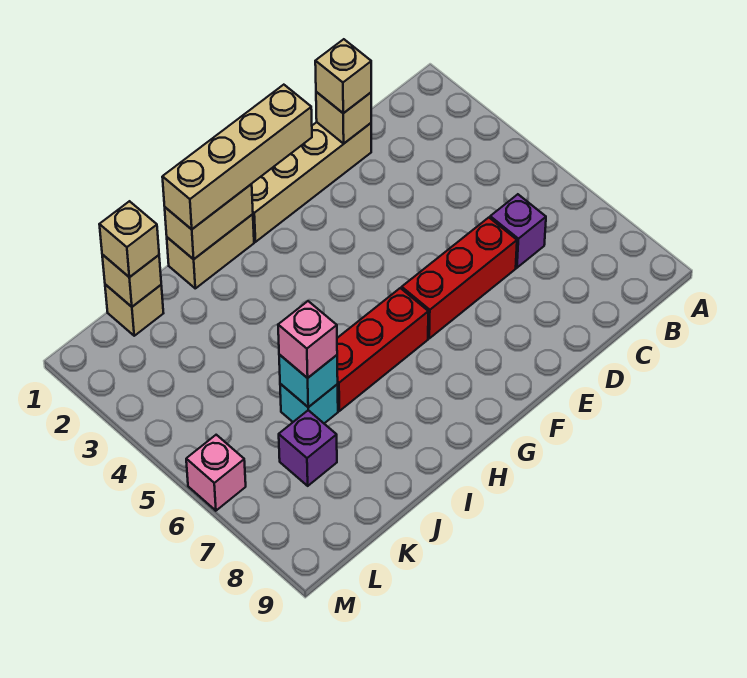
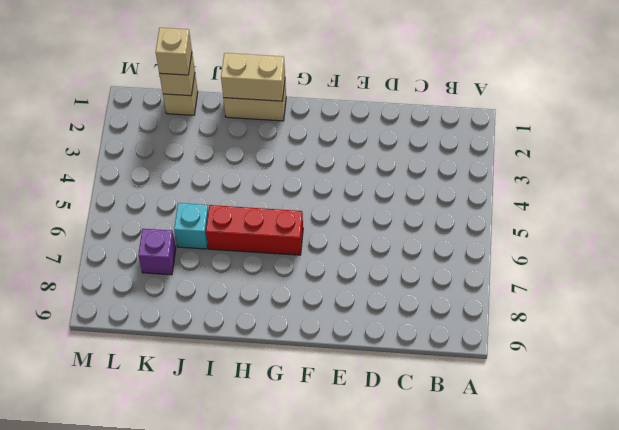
none -> purple 1x1 brick [490,194,546,268]
none -> tan 1x4 brick [252,122,371,242]
none -> red 1x3 brick [402,218,517,338]

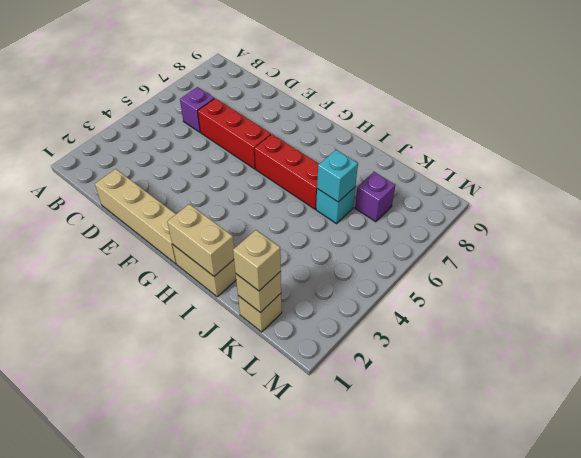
none -> pink 1x1 brick [186,435,246,511]
none -> tan 1x1 brick [316,92,371,144]
none -> tan 1x1 brick [315,39,371,113]

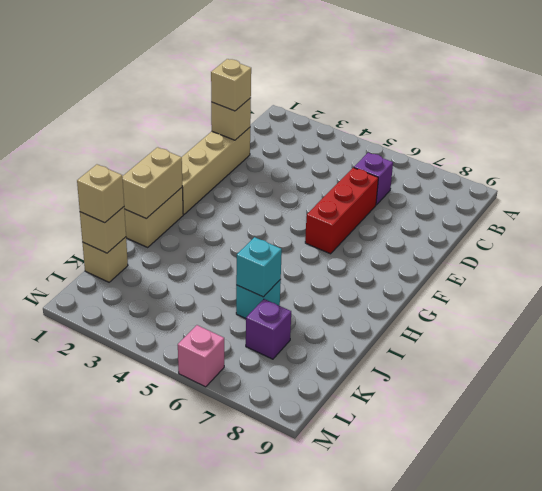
none -> red 1x3 brick [337,288,428,411]
none -> tan 1x4 brick [162,85,312,229]
none -> pink 1x1 brick [278,301,337,378]

